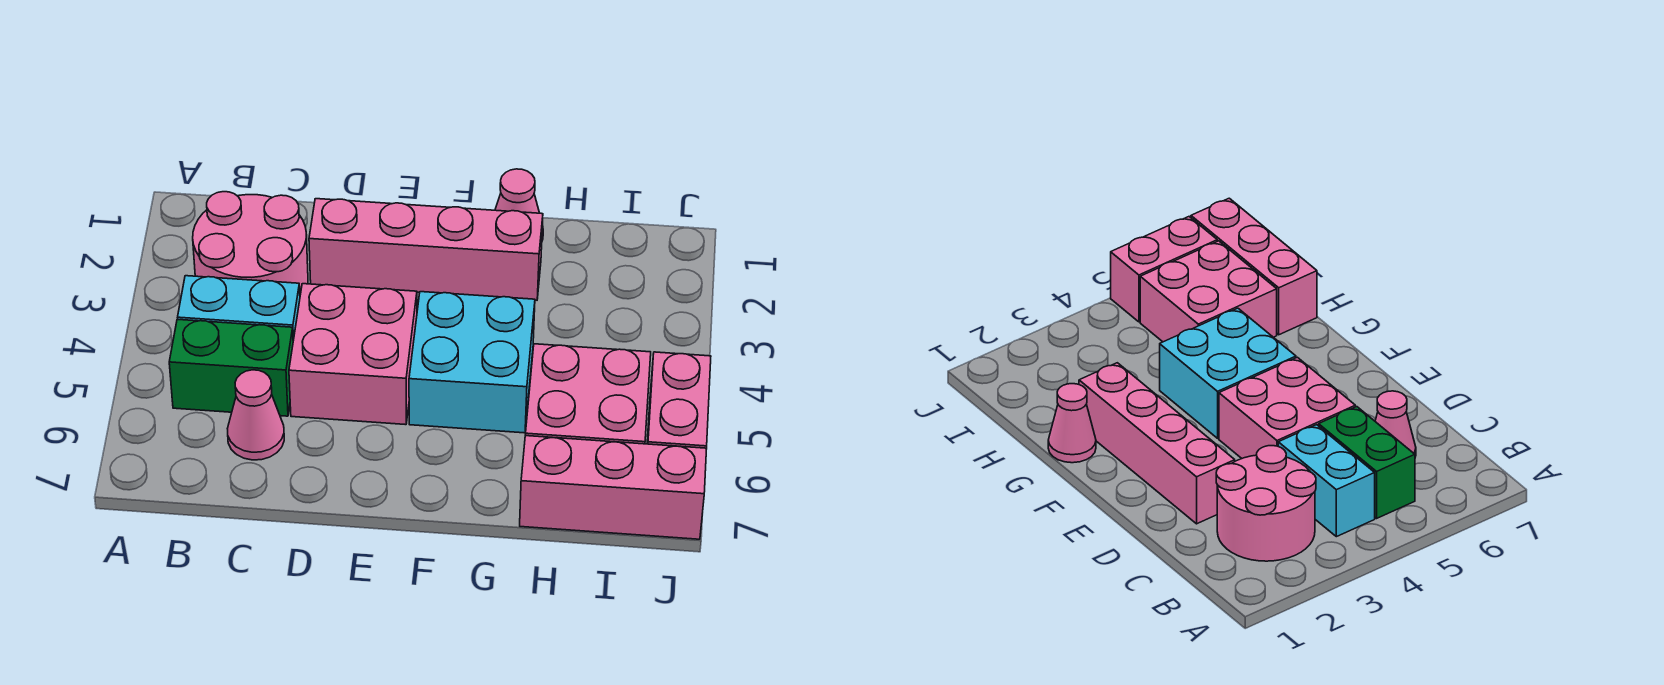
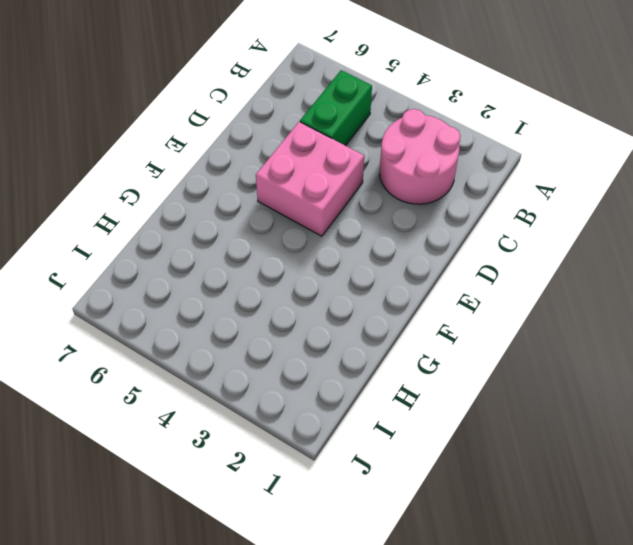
none -> cyan 1x2 brick [178,276,300,340]
none -> pink 1x1 cone [227,370,284,460]

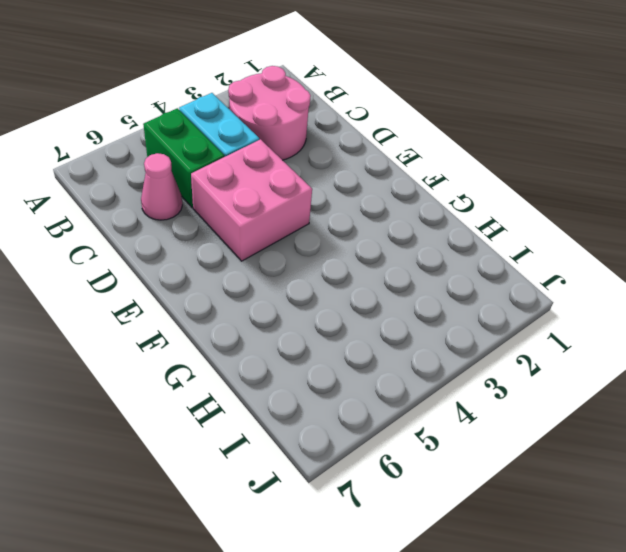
none -> pink 1x4 brick [309,199,543,300]
none -> cyan 2x2 brick [409,292,535,433]

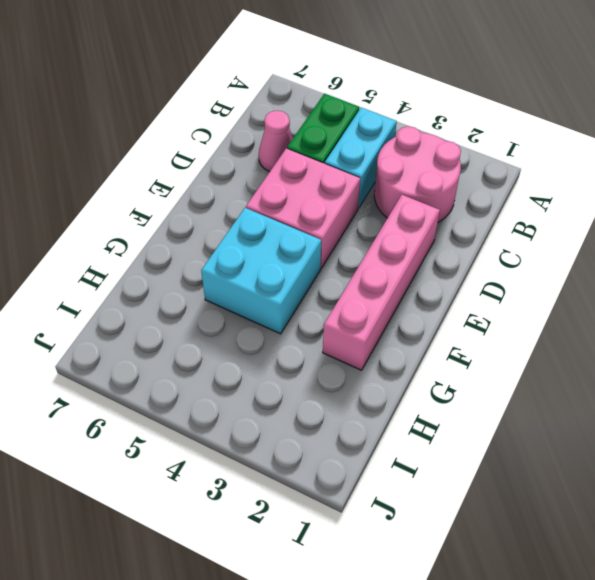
none -> pink 1x1 cone [495,169,543,240]
none -> pink 2x2 brick [525,344,651,444]

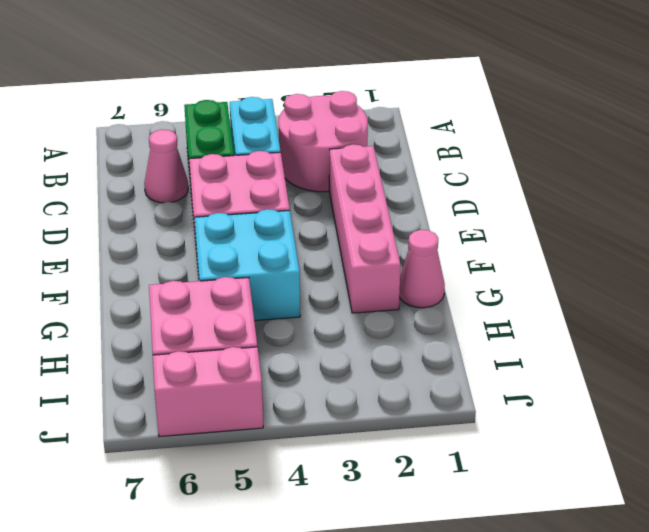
none -> pink 1x3 brick [520,436,707,539]

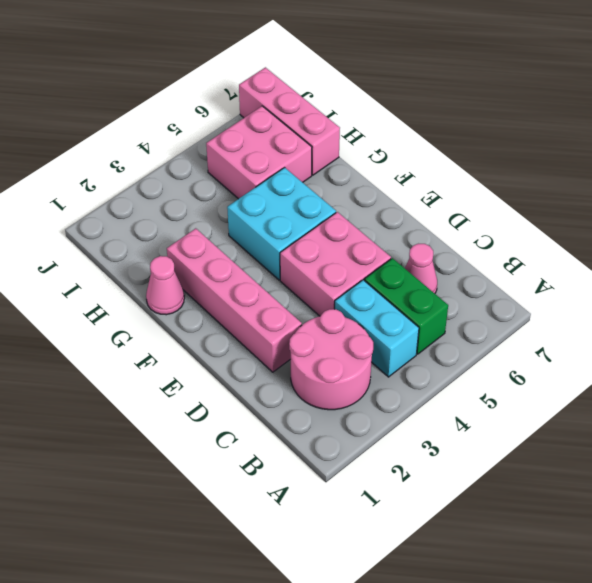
none -> pink 1x2 brick [647,352,711,448]

